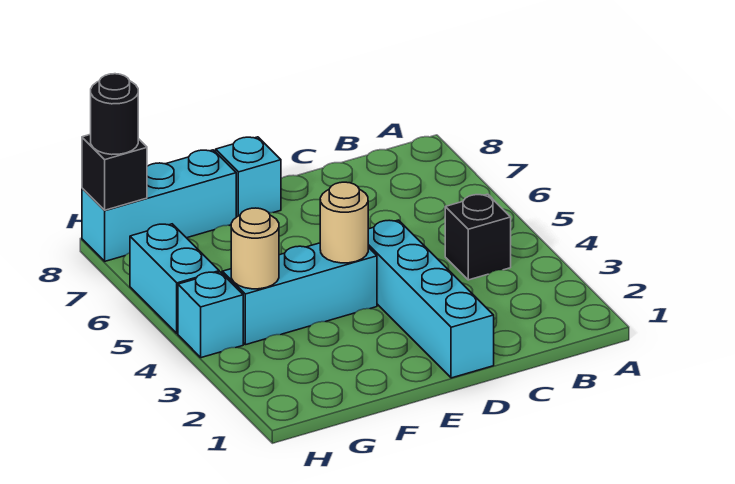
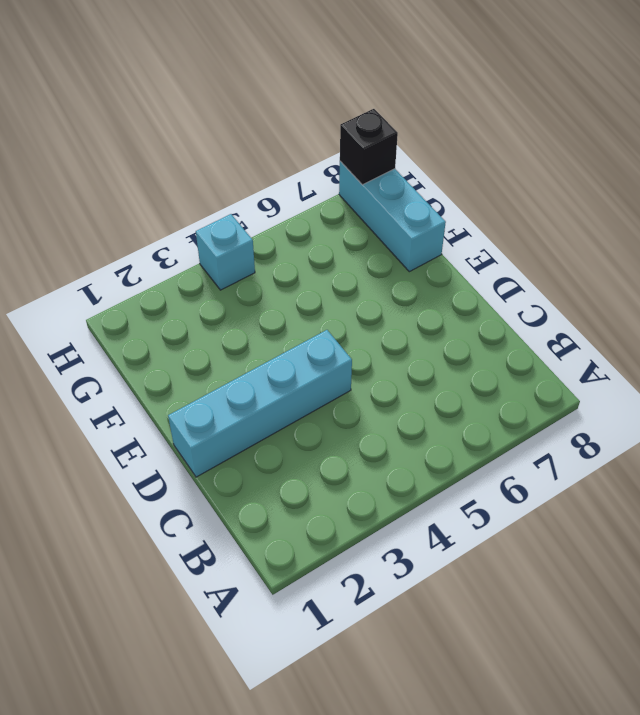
none -> black 1x1 brick [445,194,511,280]
none -> cyan 1x3 brick [222,243,377,345]

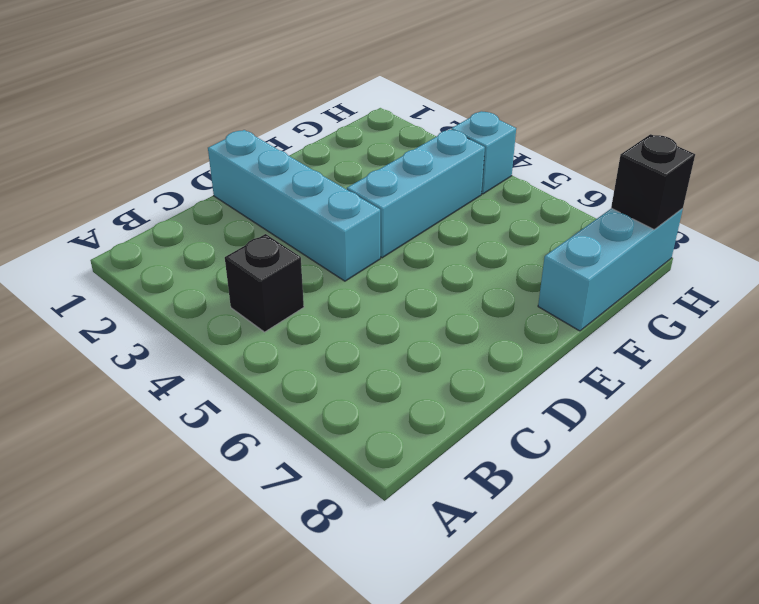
none -> cyan 1x1 brick [216,137,281,217]
none -> cyan 1x2 brick [130,224,219,333]

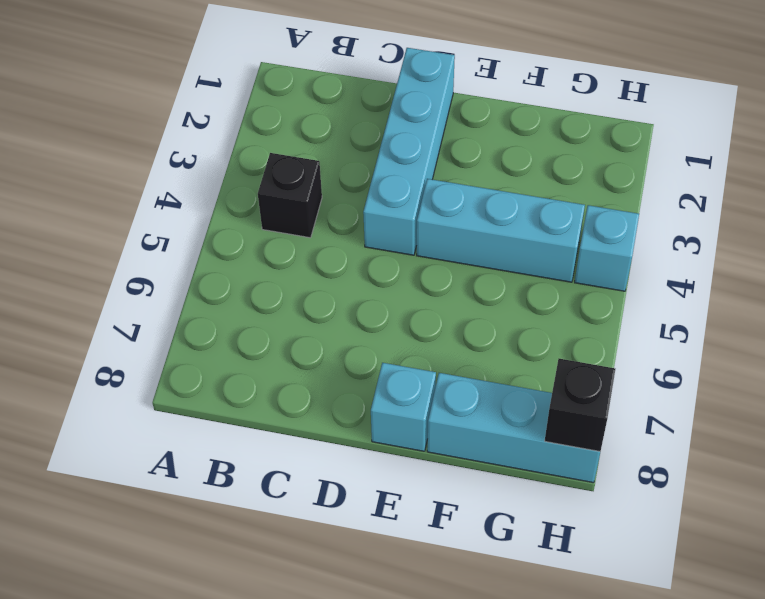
none -> cyan 1x2 brick [130,224,219,333]
none -> tan 1x1 round brick [320,182,368,263]

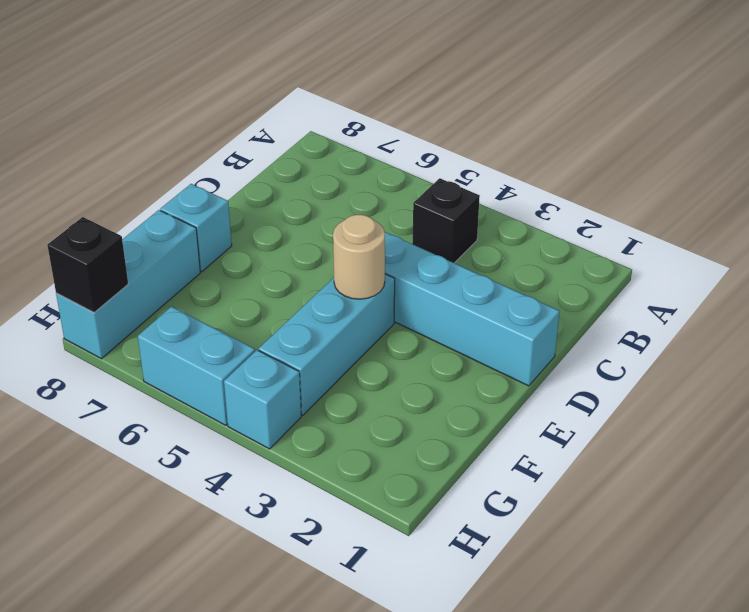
none -> tan 1x1 round brick [231,208,279,289]
none -> black 1x1 round brick [91,74,138,155]

